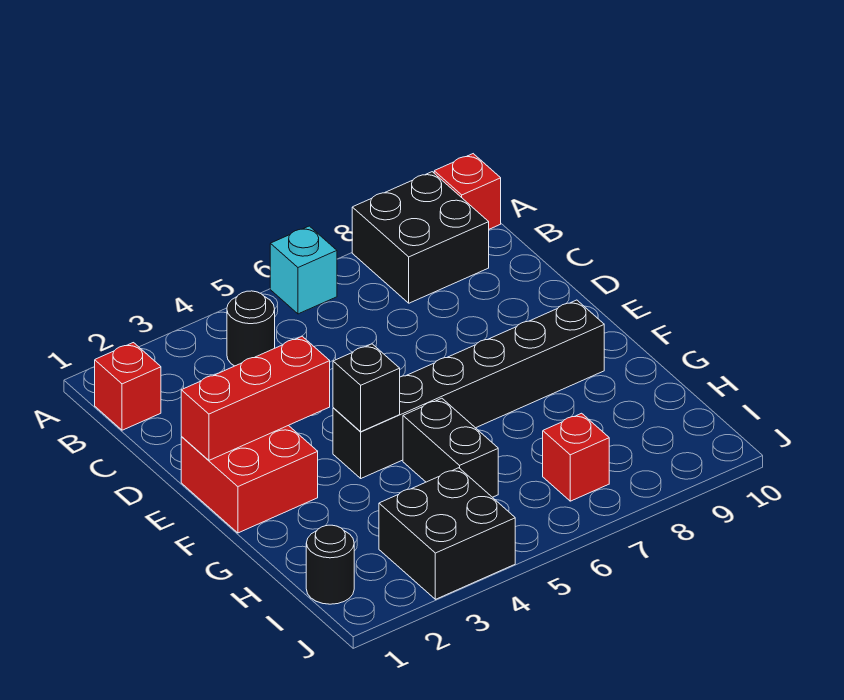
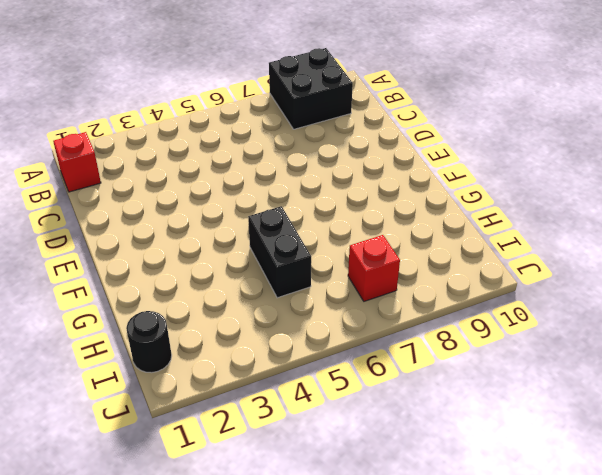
none -> cyan 1x1 brick [270,226,337,314]
none -> red 1x1 brick [434,154,501,229]
none -> black 1x1 round brick [227,291,275,366]

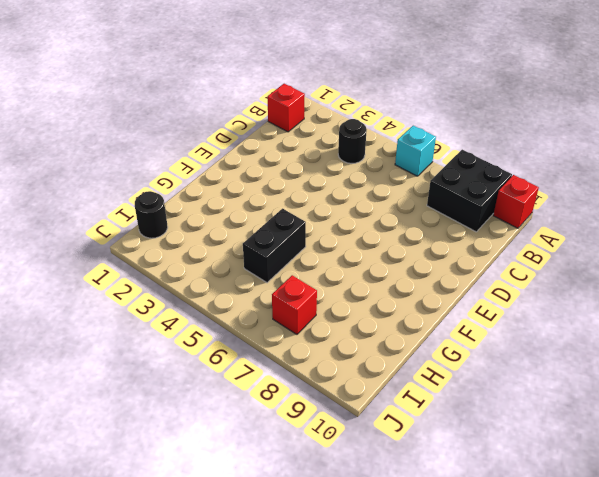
none -> red 2x2 brick [181,425,318,533]
none -> black 1x6 brick [333,300,604,478]
none -> black 2x2 brick [379,468,515,599]

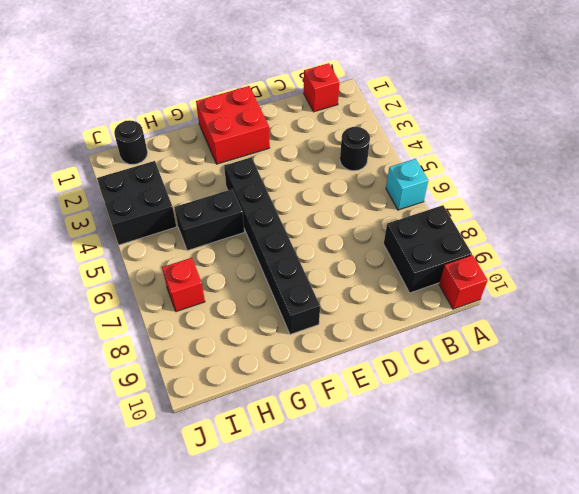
none -> red 1x3 brick [181,336,330,460]
none -> black 1x1 brick [333,344,400,432]

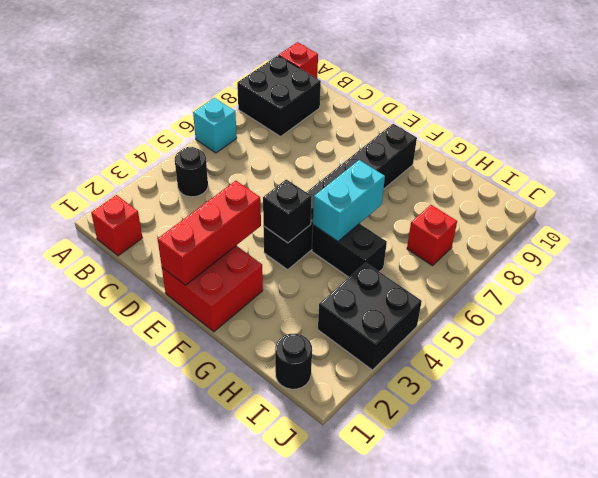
cyan 1x2 brick [313,160,385,241] -> none

